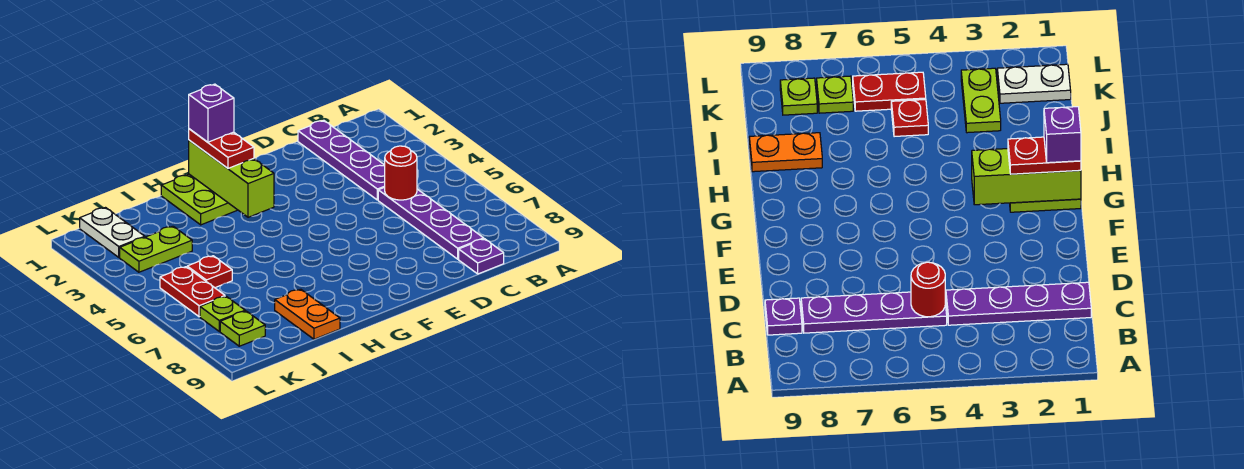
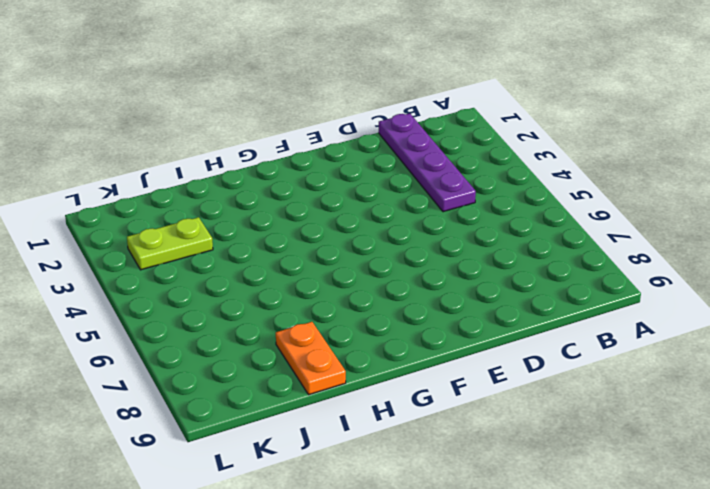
none -> purple 1x4 plate [378,187,484,259]
none -> purple 1x1 plate [459,239,504,274]
none -> lime 2x2 plate [161,174,237,225]

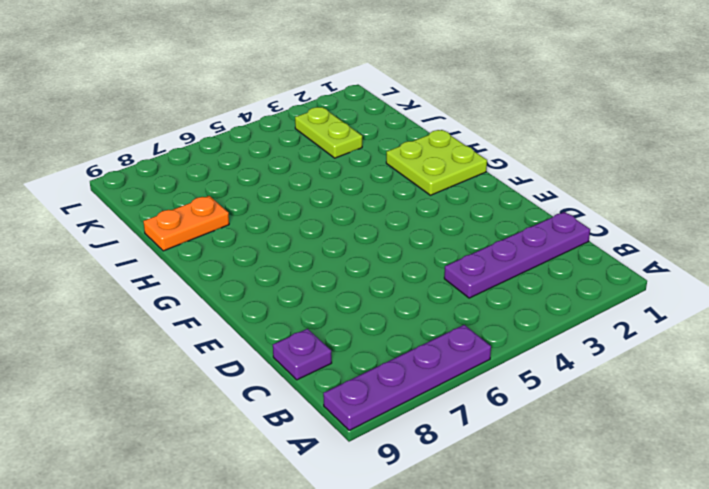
purple 1x4 plate [323,325,491,430] -> purple 1x4 plate moved to [378,187,484,259]
none -> red 1x1 plate [187,256,232,288]
none -> white 1x2 plate [80,208,145,257]
none -> red 1x2 plate [160,267,225,317]

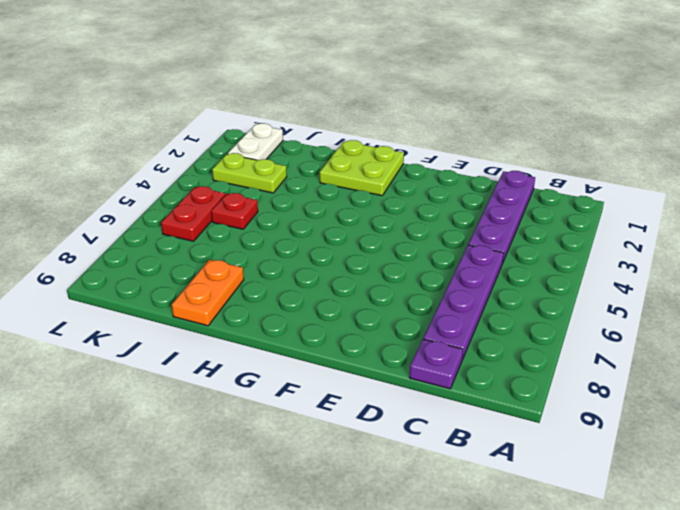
none -> lime 1x1 plate [200,296,245,331]
none -> lime 1x1 plate [220,311,265,346]
none -> red 1x1 round brick [385,146,417,200]

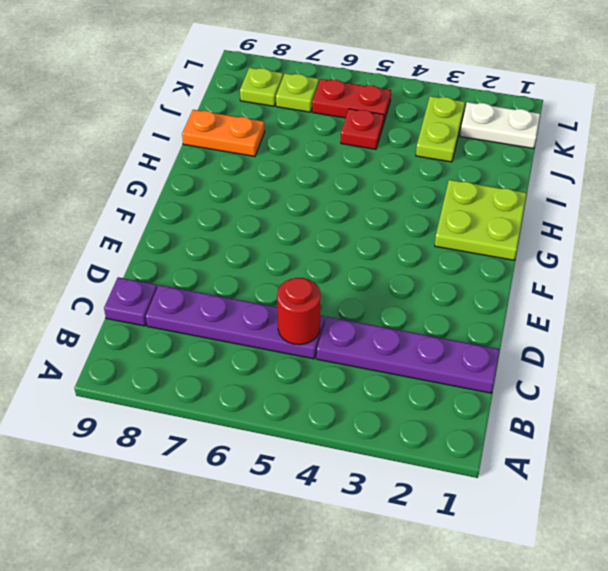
none -> lime 1x3 brick [189,140,274,217]
none -> red 1x2 plate [189,129,254,168]
none -> purple 1x1 brick [189,84,234,142]

